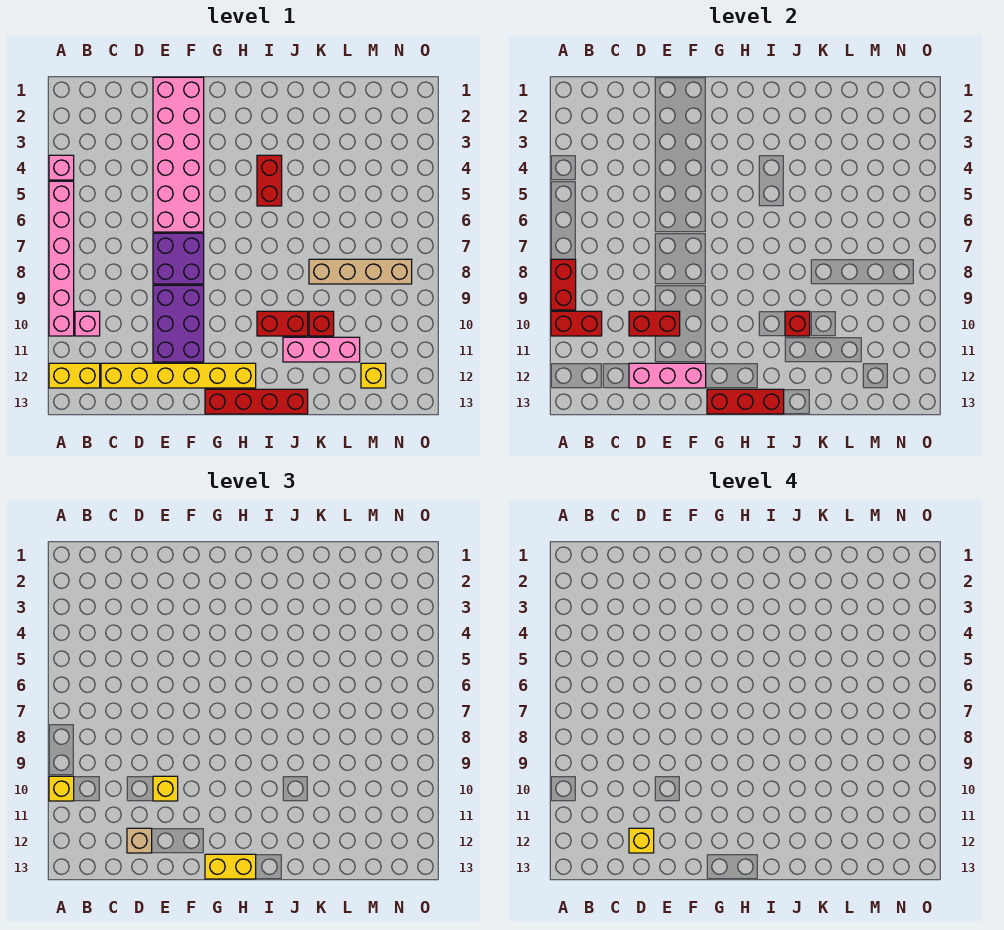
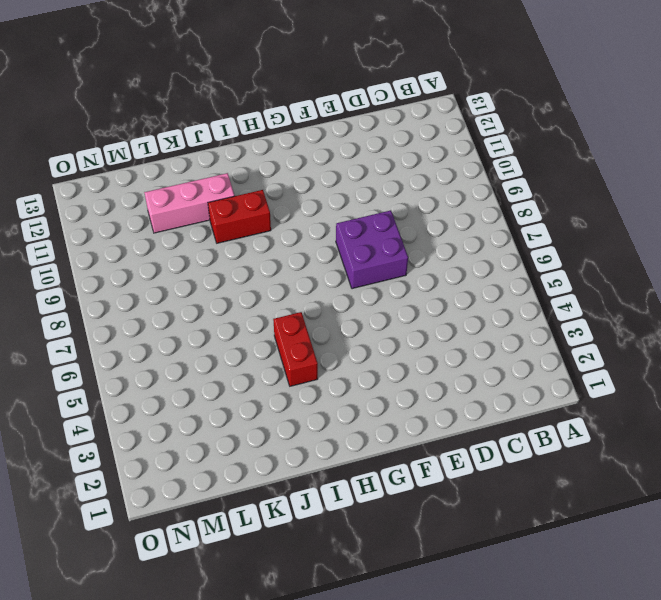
none -> pink 1x1 brick [49,155,74,180]
none -> pink 1x6 brick [49,181,74,336]
none -> yellow 1x2 brick [49,363,100,388]

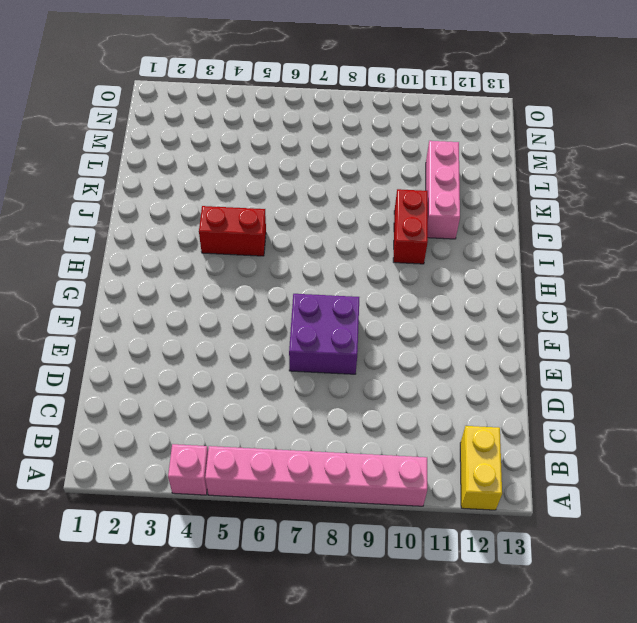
none -> pink 1x1 brick [75,311,100,336]
none -> yellow 1x6 brick [101,363,256,388]
none -> pink 2x6 brick [153,77,204,232]

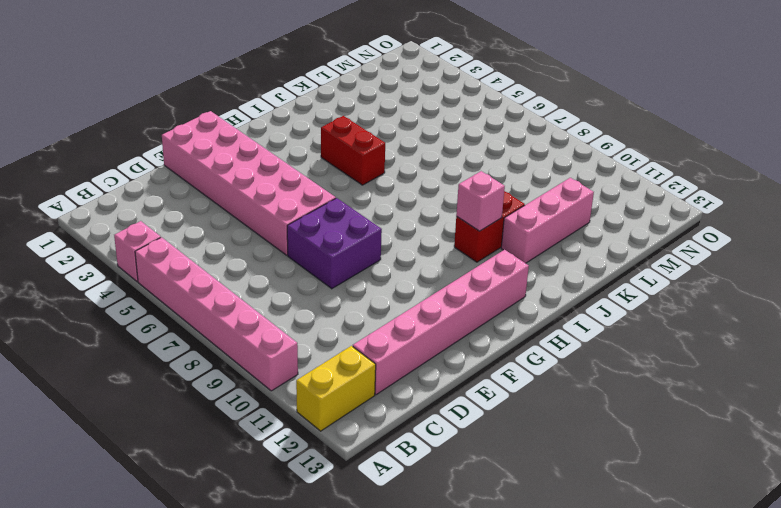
pink 1x6 brick [353,250,529,395] -> yellow 1x6 brick [101,363,256,388]
pink 1x1 brick [456,171,505,231] -> pink 1x1 brick moved to [75,311,100,336]
none -> purple 2x3 brick [153,285,204,362]
none -> red 1x4 brick [205,389,308,414]
none -> tan 1x4 brick [309,259,412,284]

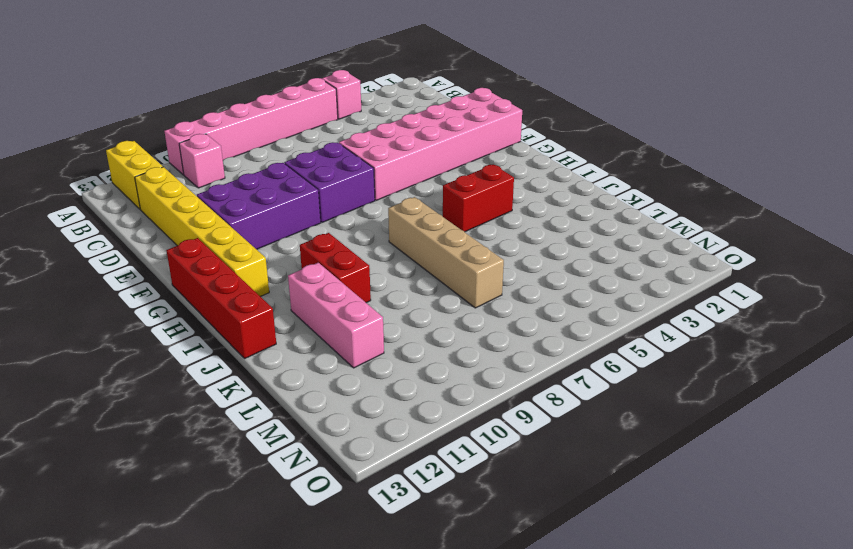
tan 1x4 brick [388,197,504,308] -> tan 1x4 brick moved to [309,259,412,284]
none -> red 1x1 brick [309,311,334,336]
none -> yellow 1x1 brick [361,363,386,388]
none -> red 1x2 brick [551,259,576,310]

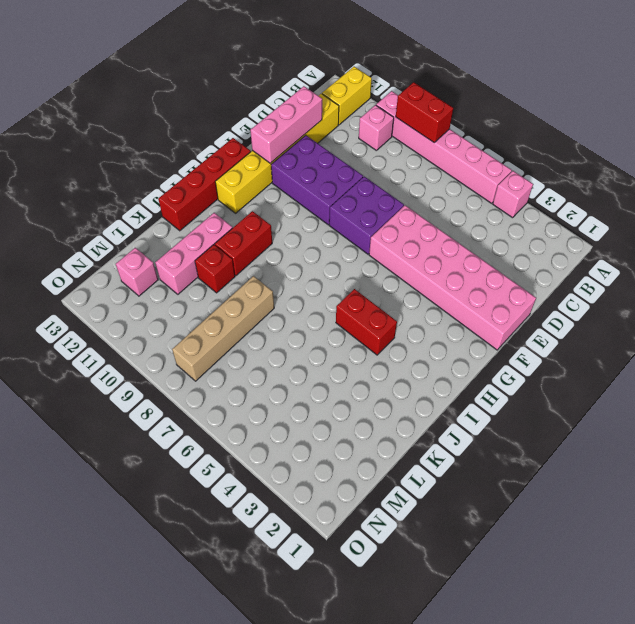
pink 1x1 brick [116,248,158,296] -> yellow 1x1 brick [361,363,386,388]
none -> red 1x2 brick [551,311,602,336]
none -> red 1x2 brick [629,311,680,336]
none -> red 1x3 brick [707,389,784,414]

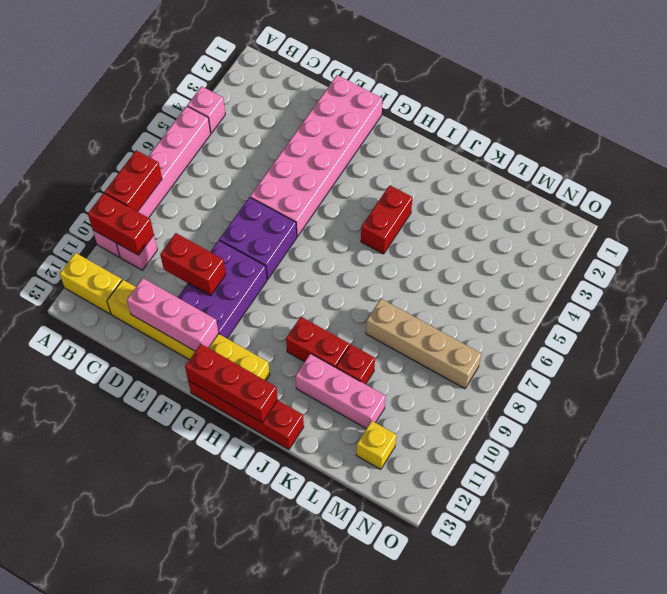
none -> red 1x1 brick [785,311,810,336]
none -> yellow 1x1 brick [49,776,74,801]
none -> tan 1x1 brick [127,828,152,853]

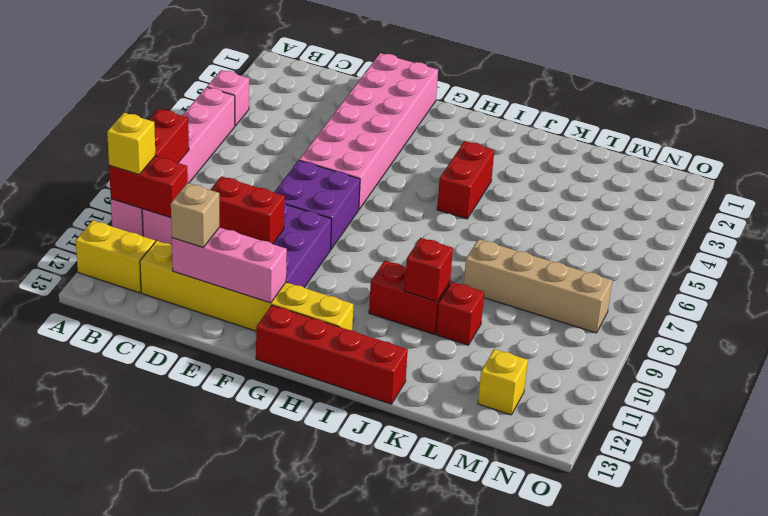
none -> pink 1x3 brick [283,337,360,362]
none -> red 1x3 brick [707,389,784,414]
none -> yellow 1x1 brick [153,776,178,801]

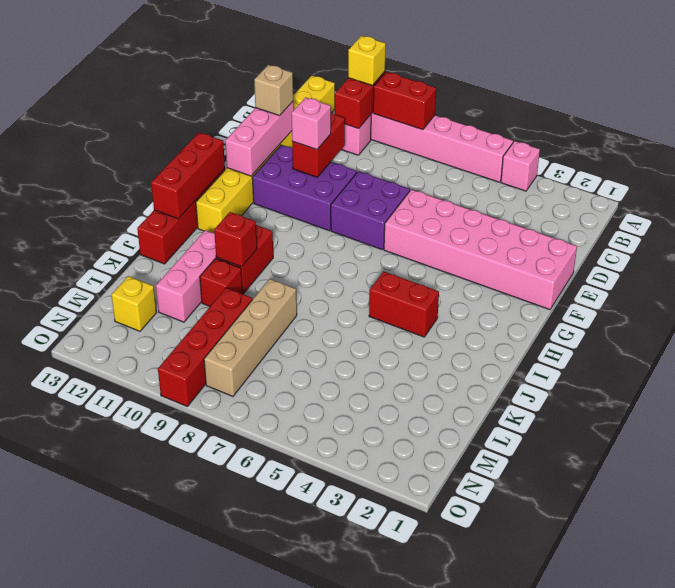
pink 1x1 brick [291,97,331,150] -> yellow 1x1 brick [153,776,178,801]
red 1x4 brick [158,288,252,406] -> none
none -> yellow 1x2 brick [205,854,256,879]
none -> yellow 1x1 brick [629,828,654,853]

